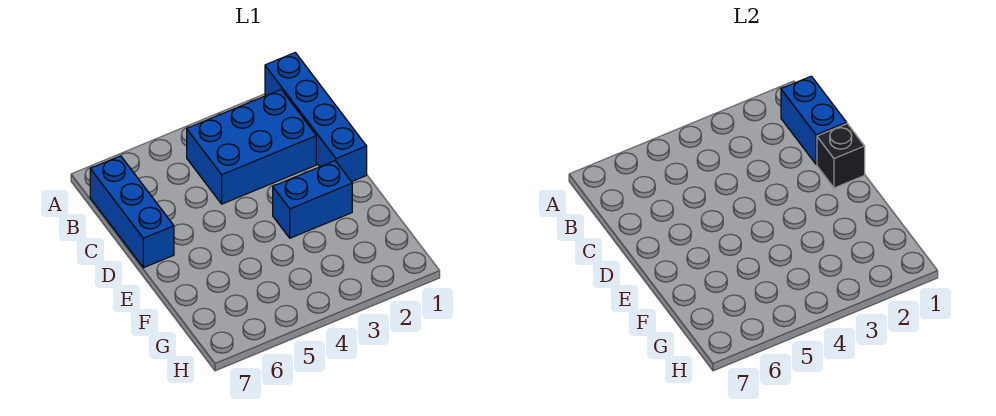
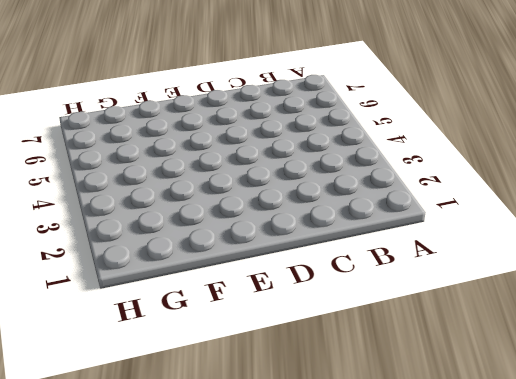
none -> blue 1x4 brick [265,53,367,182]
none -> blue 2x3 brick [187,90,316,204]

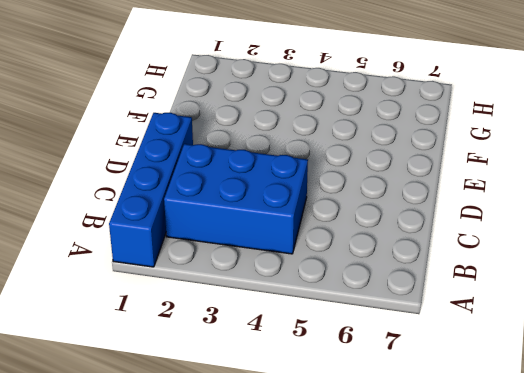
none -> blue 1x3 brick [90,156,174,268]
none -> blue 1x2 brick [273,161,352,238]

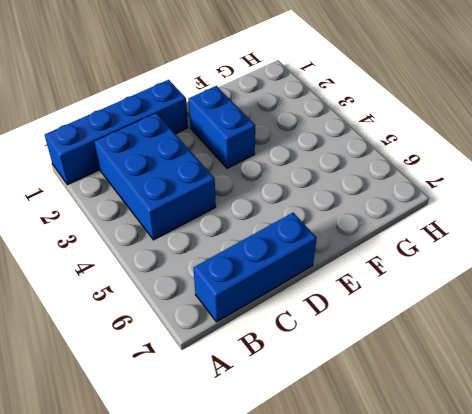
none -> blue 1x2 brick [781,76,847,164]
none -> black 1x1 brick [817,124,865,188]

